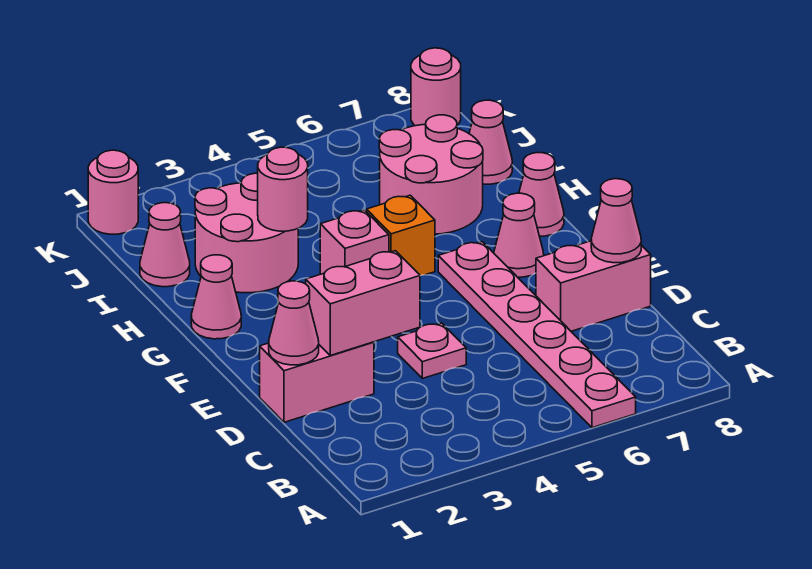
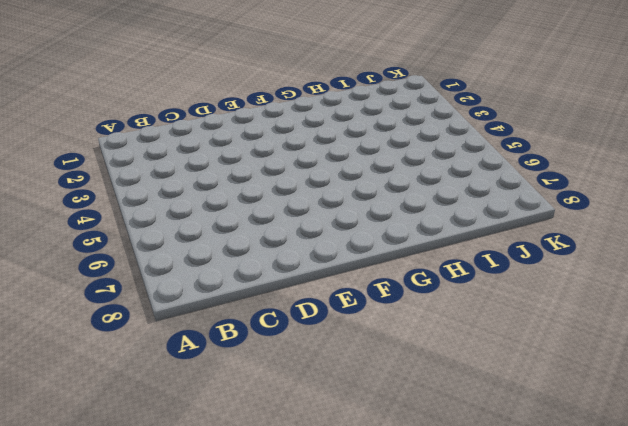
none -> pink 1x6 plate [438,242,636,428]
none -> pink 1x2 brick [260,342,374,422]
none -> pink 1x1 plate [398,323,466,379]

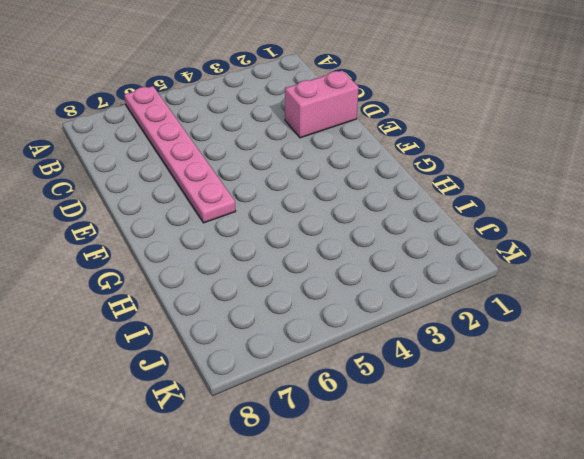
none -> pink 1x1 plate [398,323,466,379]
none -> pink 1x2 brick [536,241,651,331]
none -> pink 1x1 cone [494,193,544,277]

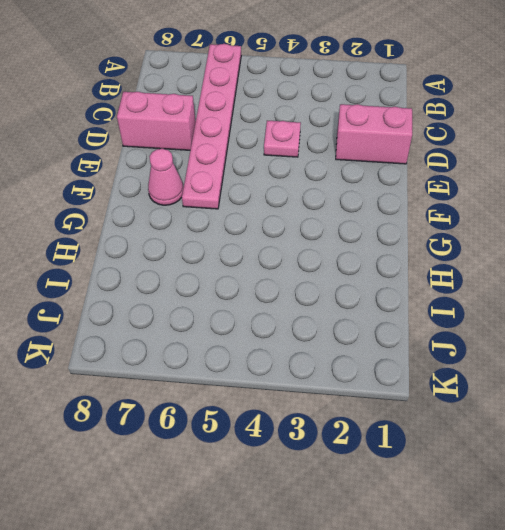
none -> pink 1x1 cone [191,255,241,339]
none -> pink 1x1 brick [320,210,389,274]
none -> orange 1x1 brick [367,195,435,276]

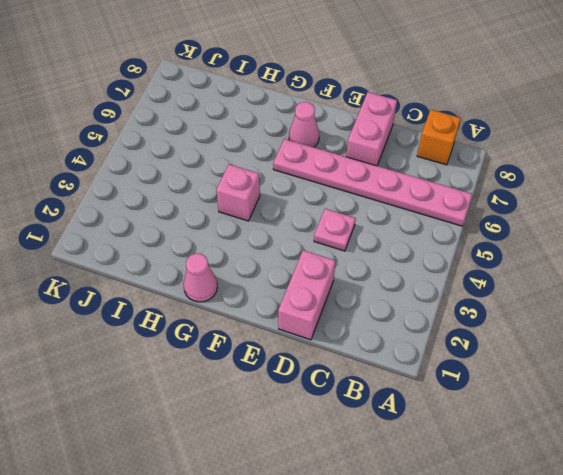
orange 1x1 brick [417,110,461,165] -> orange 1x1 brick moved to [367,195,435,276]
none -> pink 1x1 cone [519,153,564,236]
none -> pink 2x2 round brick [195,173,298,293]
none -> pink 2x2 round brick [379,115,483,234]

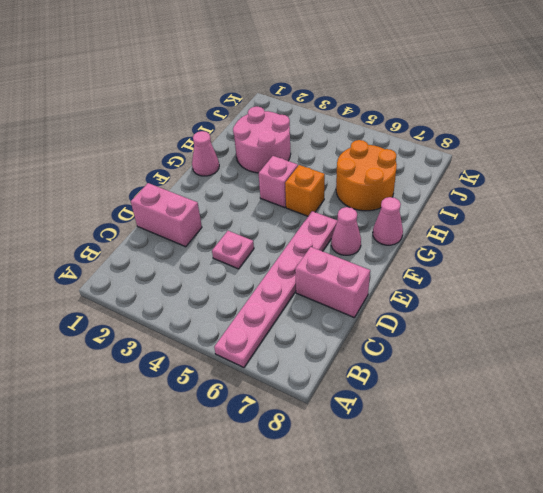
orange 2x2 round brick [336,140,397,211] -> pink 2x2 round brick [379,115,483,234]
none -> pink 1x1 cone [140,203,190,287]
none -> pink 1x1 cone [469,100,512,184]
none -> pink 1x1 round brick [88,150,138,234]

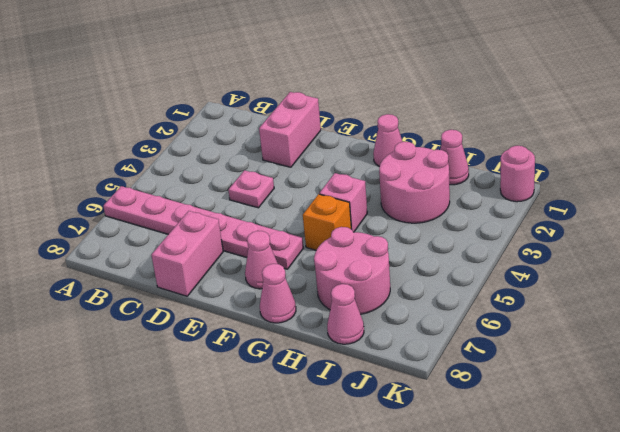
none -> pink 1x1 round brick [411,48,461,126]
none -> pink 1x1 cone [269,281,319,365]
none -> pink 1x2 brick [306,251,420,355]

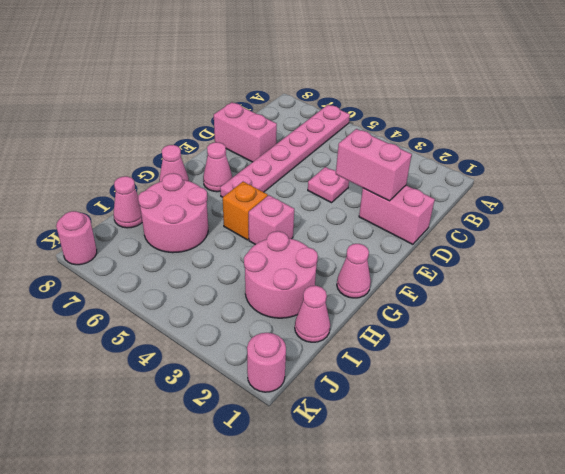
none -> pink 1x1 cone [269,281,319,365]
none -> pink 1x1 cone [591,179,641,263]
none -> pink 1x1 round brick [258,147,308,231]

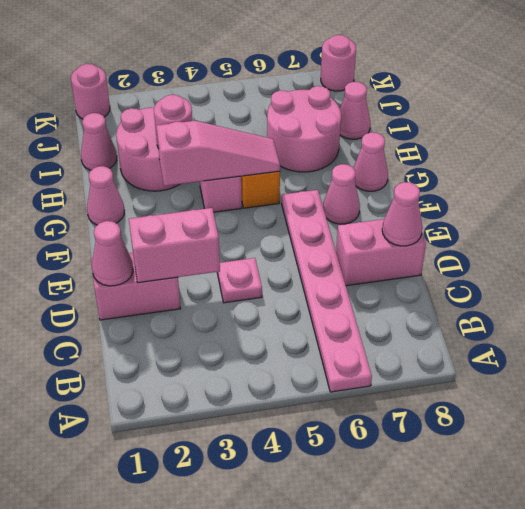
pink 1x3 slope [157,121,280,186] -> none

